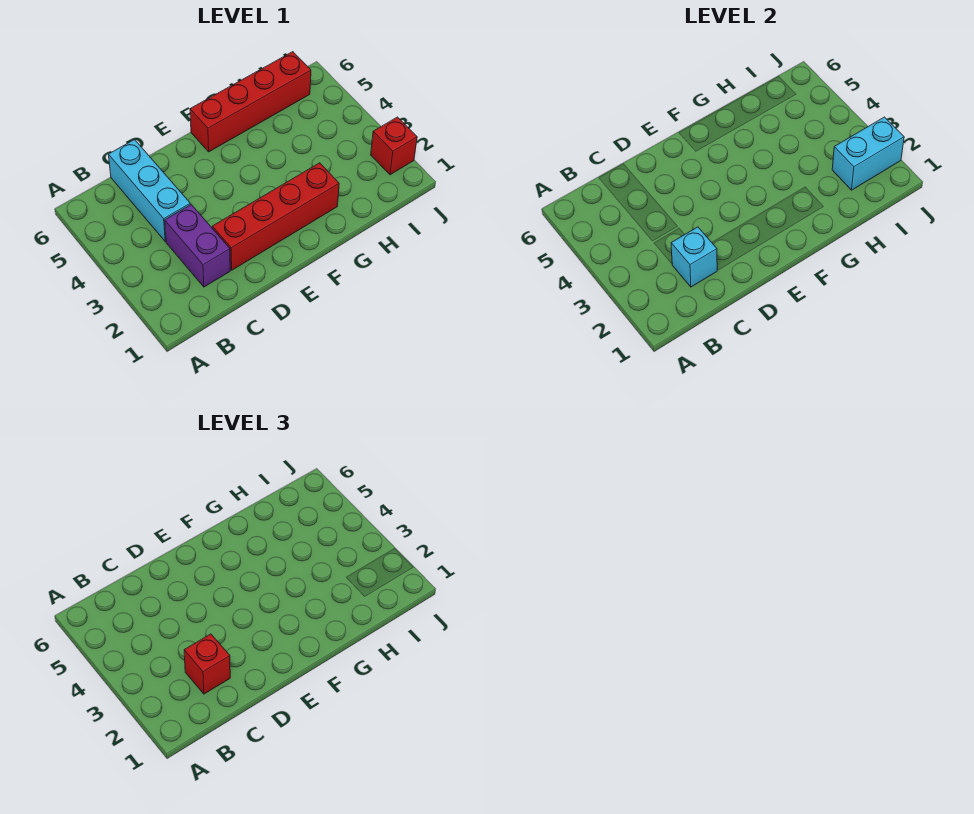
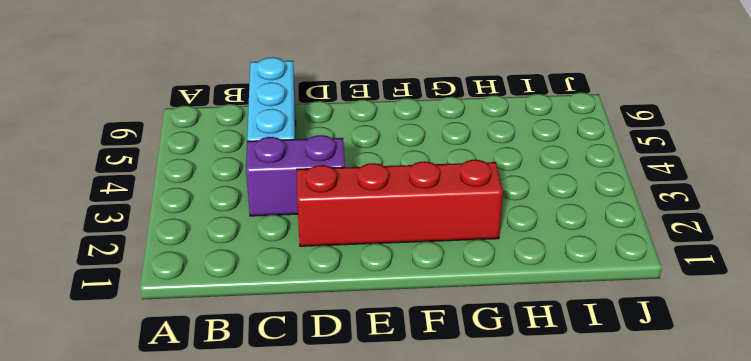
purple 1x2 brick [246,135,345,216] -> purple 1x2 brick turned to [165,205,230,287]
none -> red 1x4 brick [190,52,311,152]
none -> red 1x1 brick [371,117,417,175]

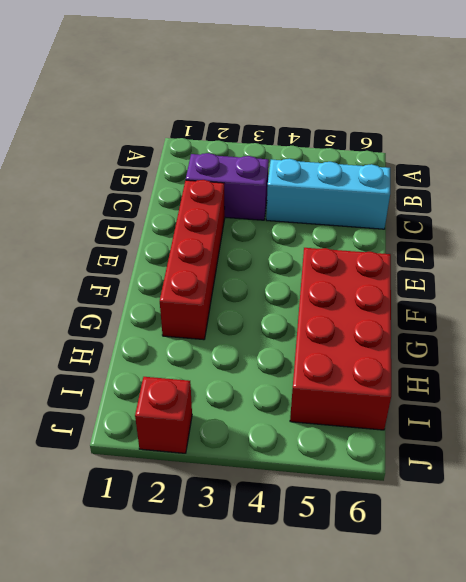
red 2x4 brick [290,248,391,430] -> red 1x4 brick [190,52,311,152]
none -> cyan 1x1 brick [671,227,717,287]
none -> cyan 1x2 brick [832,117,904,190]

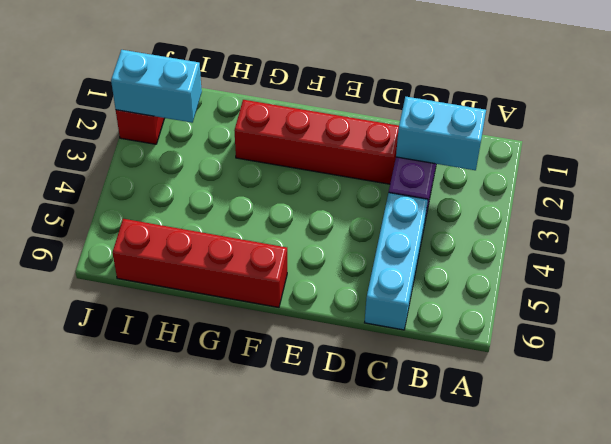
cyan 1x2 brick [396,97,486,170] -> cyan 1x1 brick [671,227,717,287]
none -> red 1x1 brick [184,634,230,694]

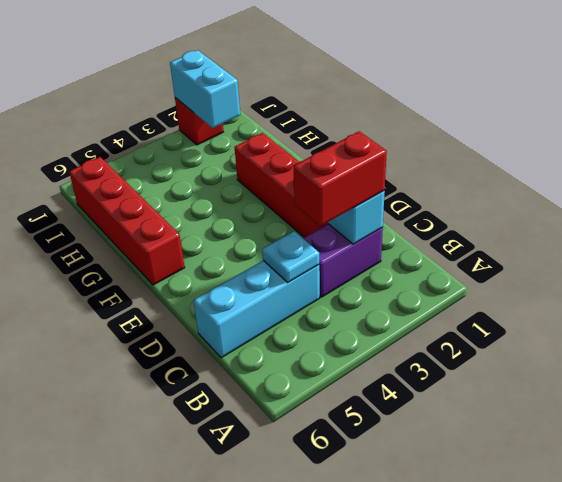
red 1x2 brick [293,131,387,226] -> red 1x1 brick [184,634,230,694]
cyan 1x1 plate [262,231,319,282] -> none

